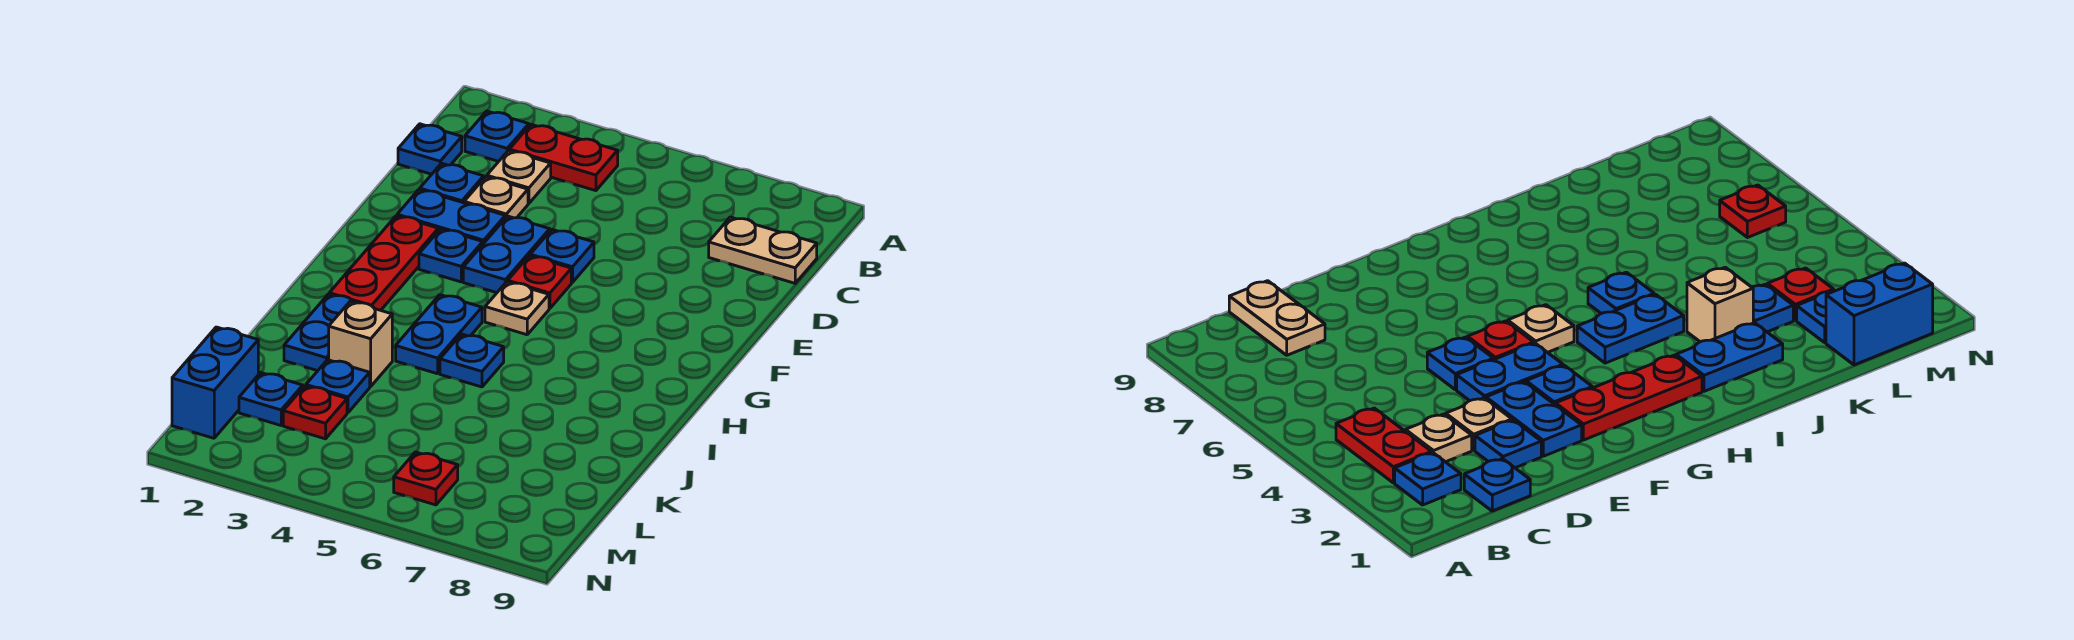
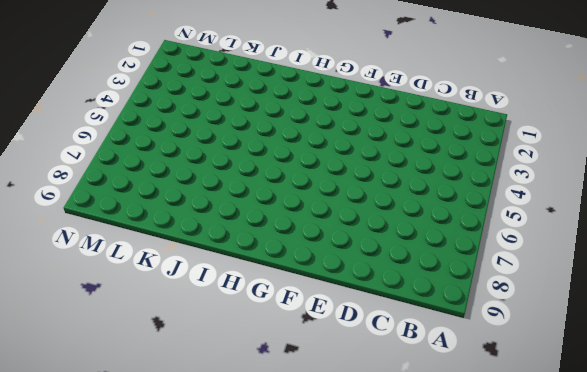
none -> blue 1x1 plate [465,111,529,161]
none -> red 1x2 plate [509,124,618,191]
none -> blue 1x1 plate [398,124,462,174]

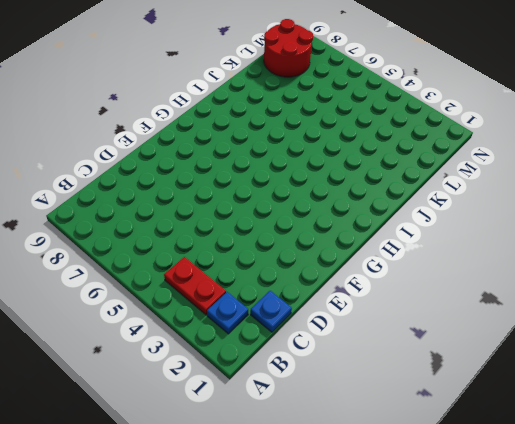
red 2x2 round brick [264,19,313,77] -> none
none -> tan 1x1 plate [486,151,551,203]
none -> tan 1x2 plate [709,217,817,283]
none -> blue 1x1 plate [420,163,484,203]

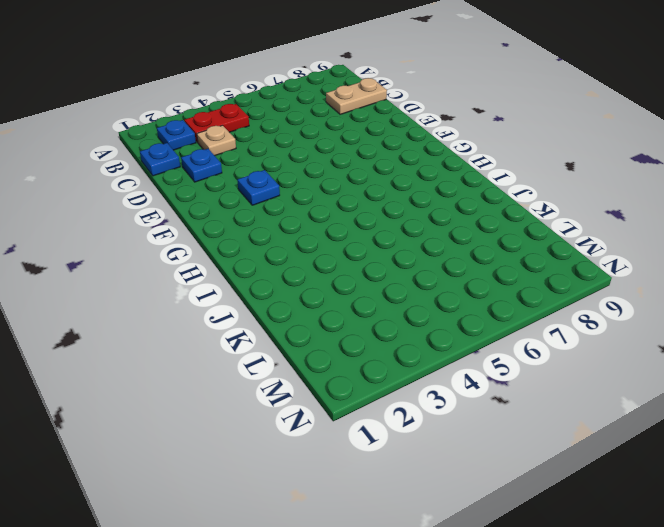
none -> tan 1x1 plate [464,177,528,218]
none -> blue 1x2 plate [397,189,505,244]
none -> blue 1x2 plate [463,216,550,293]

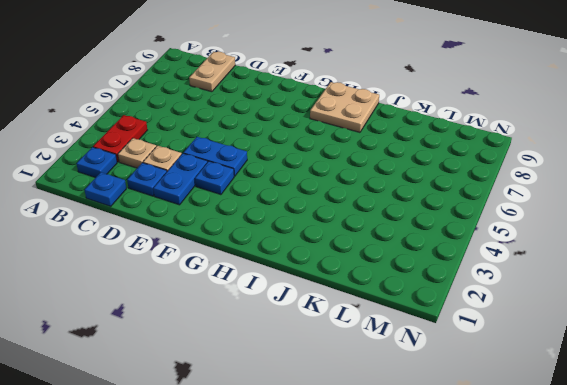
tan 2x2 plate [310,82,379,132] -> none
none -> blue 1x1 plate [530,229,594,282]
none -> red 1x3 plate [329,216,438,310]
none -> red 1x1 plate [508,256,571,309]

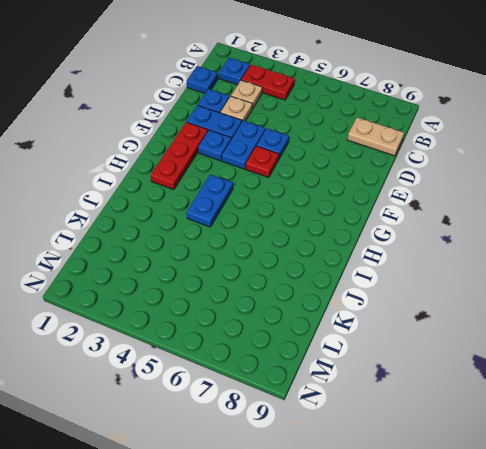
none -> tan 1x1 plate [485,282,549,335]
none -> blue 1x2 plate [284,294,357,371]
none -> blue 1x1 plate [440,334,504,387]

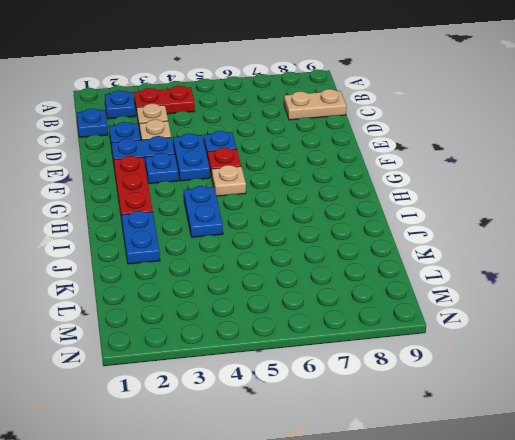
none -> blue 1x1 plate [440,334,504,387]
none -> tan 1x1 brick [329,301,392,386]
none -> blue 1x1 plate [306,360,370,413]

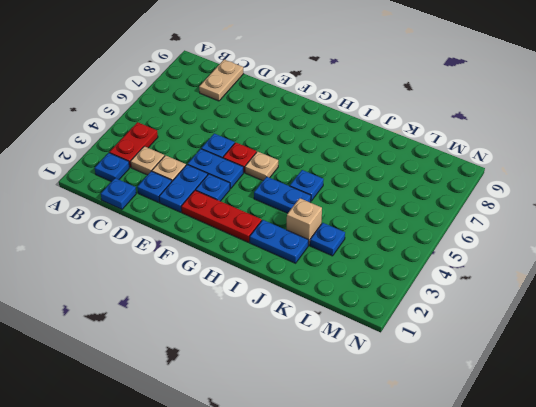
none -> blue 1x2 brick [172,327,258,438]
none -> blue 1x1 plate [239,373,303,425]
none -> red 1x1 plate [283,386,347,439]

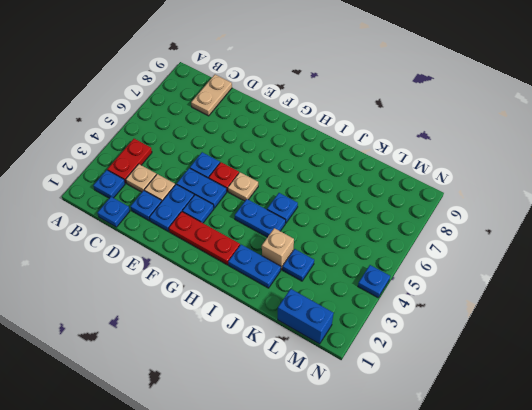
blue 1x1 plate [358,265,390,298] -> blue 1x1 plate moved to [239,373,303,425]
none -> red 1x1 plate [283,386,347,439]
none -> red 1x1 plate [394,452,458,505]

